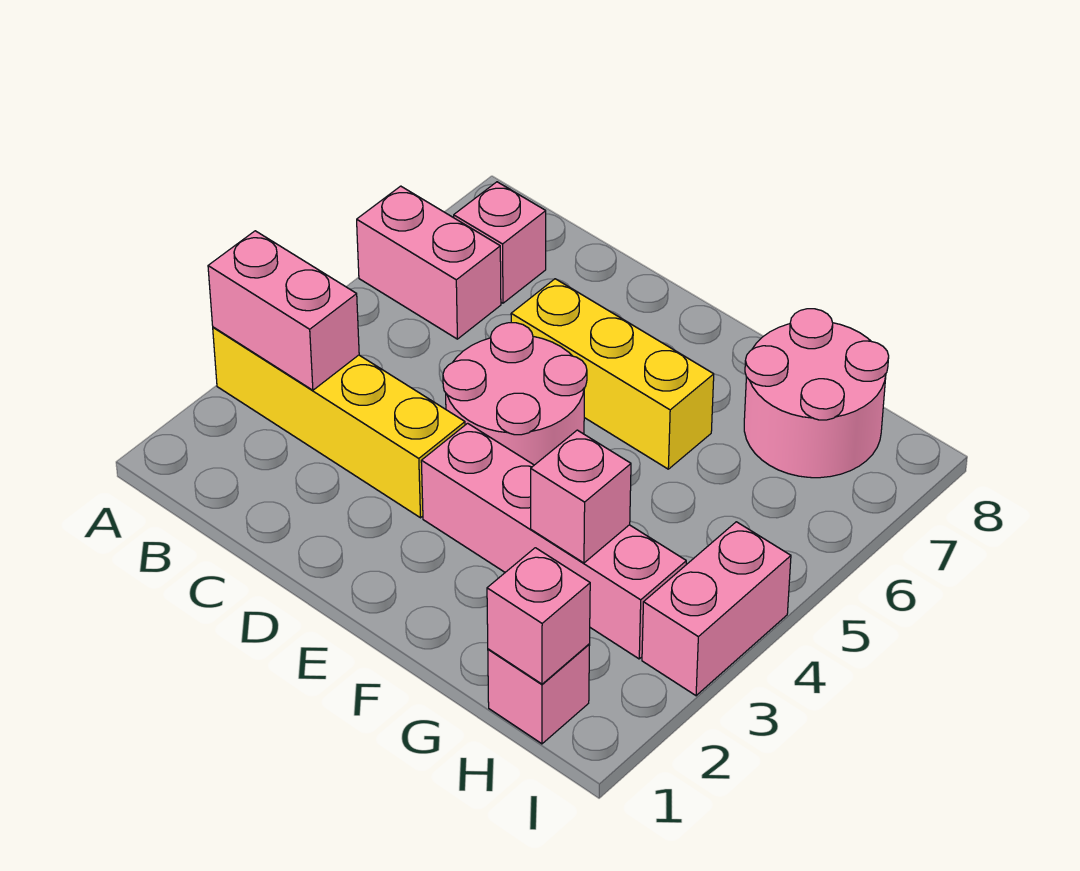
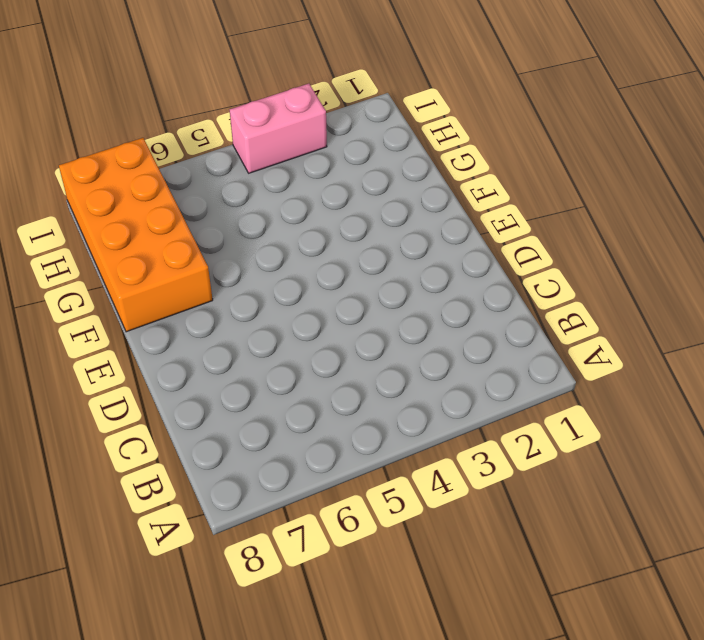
orange 2x4 brick [59,138,213,332] -> pink 2x2 round brick [744,309,889,478]
none -> yellow 1x4 brick [213,327,465,518]
none -> pink 1x2 brick [357,186,501,339]
none -> pink 1x1 brick [454,182,546,303]

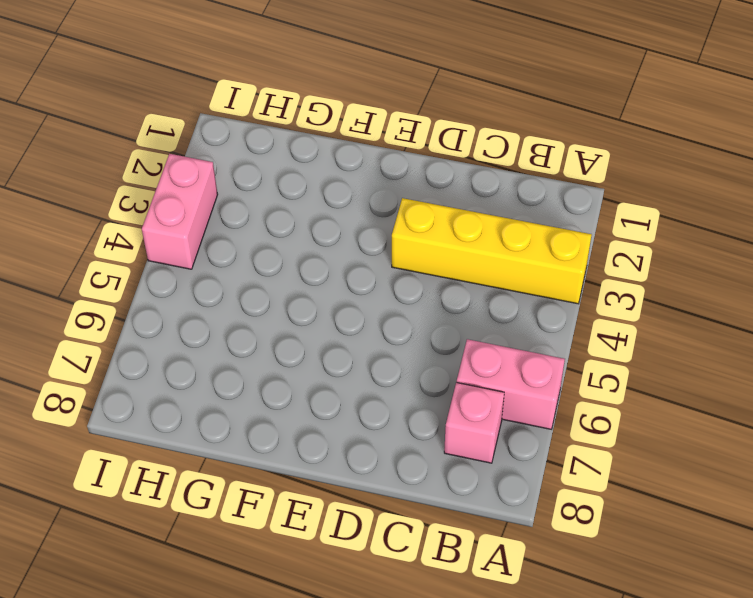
none -> pink 2x2 round brick [443,323,587,465]
none -> yellow 1x3 brick [511,279,714,469]
none -> pink 1x4 brick [421,423,686,659]

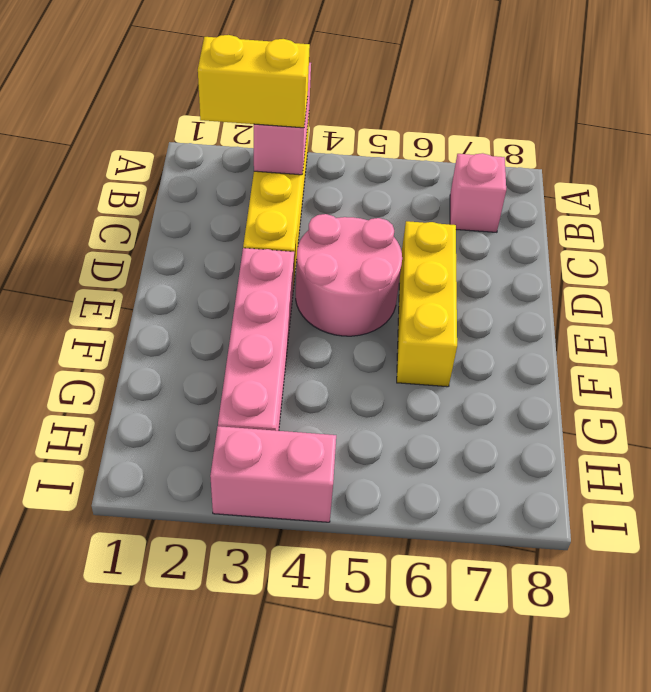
yellow 1x2 brick [198,35,310,128] -> none
none -> pink 1x2 brick [357,186,501,339]
none -> pink 2x2 round brick [744,309,889,478]
none -> pink 1x1 brick [488,644,590,744]

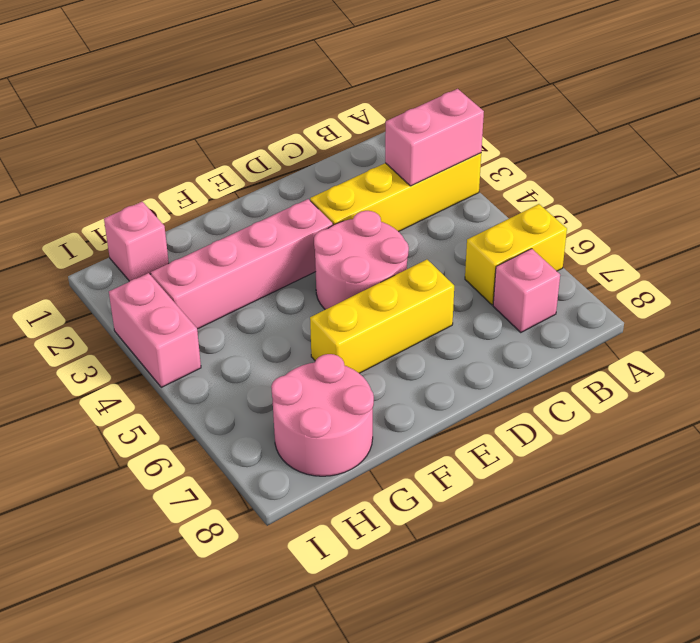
yellow 1x2 brick [465,204,567,305] -> pink 1x2 brick [357,186,501,339]
none -> pink 1x1 brick [531,430,631,563]
none -> pink 1x1 brick [487,548,590,684]

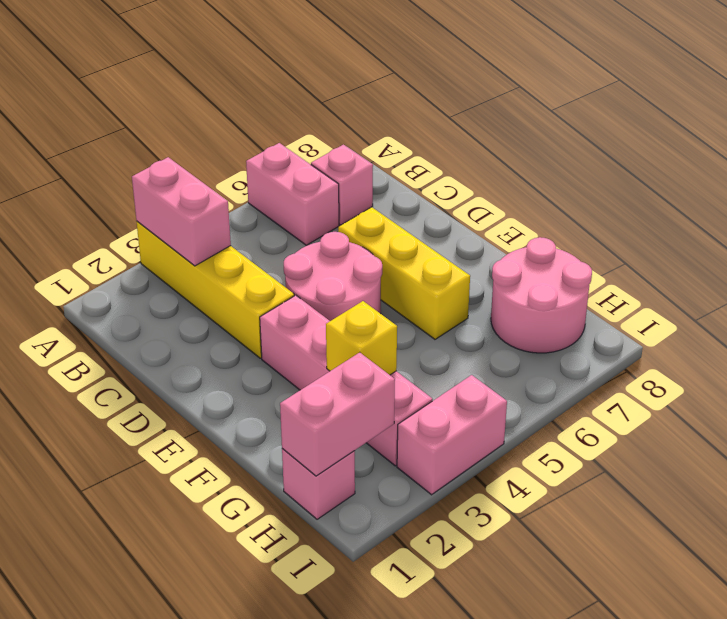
yellow 1x1 brick [326,301,397,375] -> pink 1x1 brick [531,430,631,563]
pink 1x2 brick [280,352,395,476] -> pink 1x1 brick [487,548,590,684]

